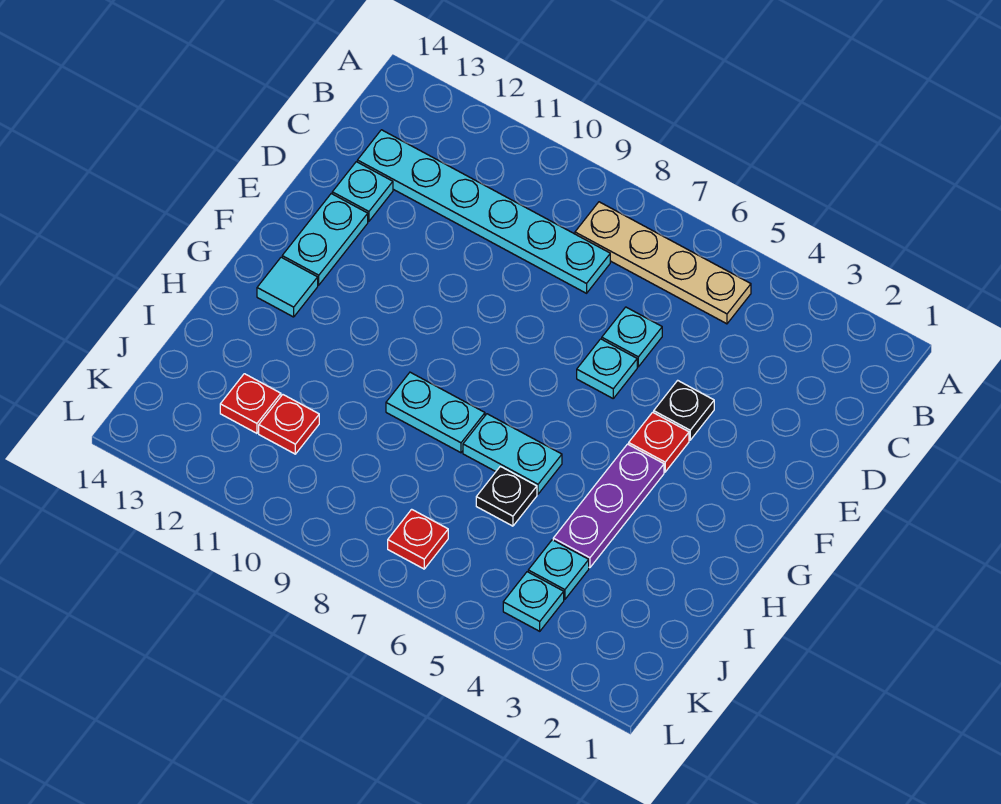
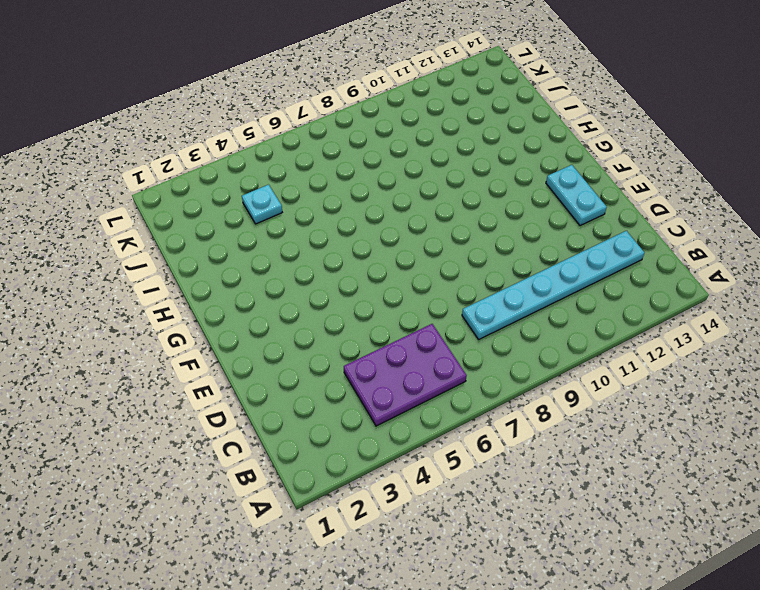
purple 2x3 plate [344,324,467,426] -> tan 1x4 plate [575,202,751,324]
none -> cyan 1x1 plate [602,307,662,367]
none -> cyan 1x1 plate [332,162,393,221]
none -> black 1x1 plate [654,380,714,440]

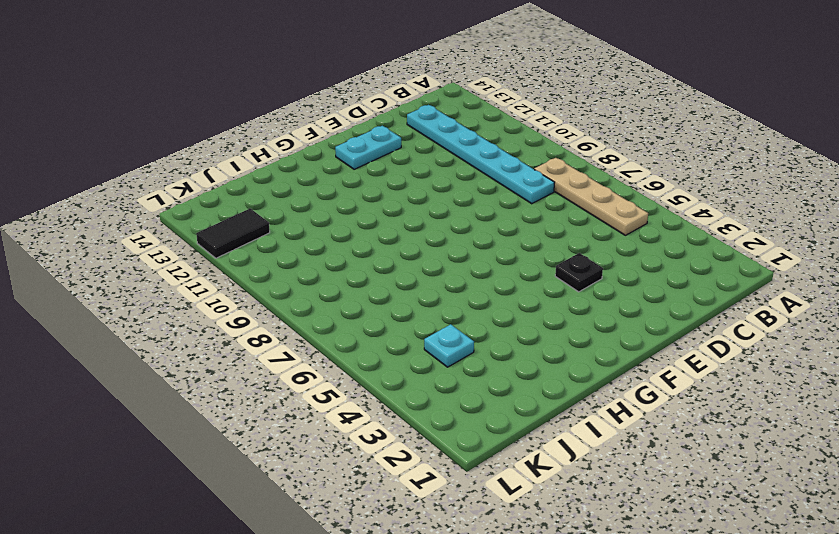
black 1x2 tile [196,208,270,258] -> none
none -> cyan 1x1 plate [602,307,662,367]
none -> cyan 1x1 plate [332,162,393,221]
none -> cyan 1x1 plate [577,339,637,398]

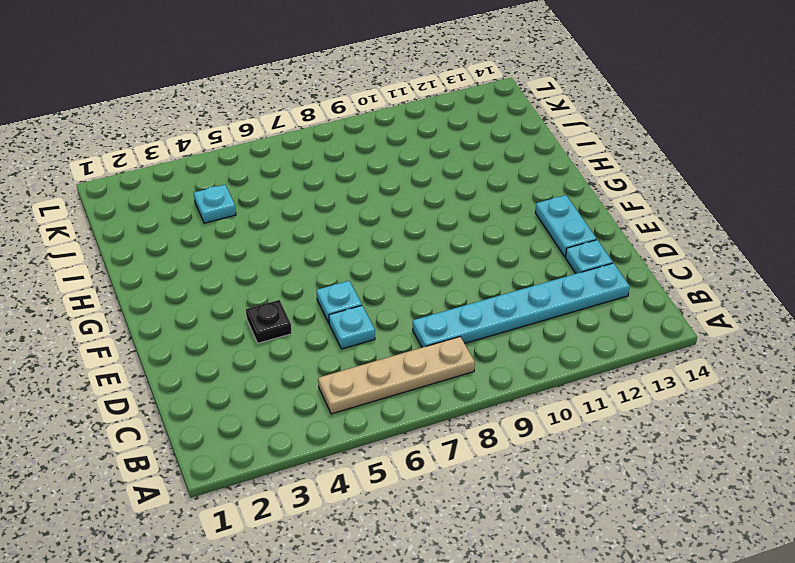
none -> red 1x1 plate [629,412,689,472]
none -> purple 1x3 plate [553,444,664,568]
none -> cyan 1x1 tile [257,257,318,317]

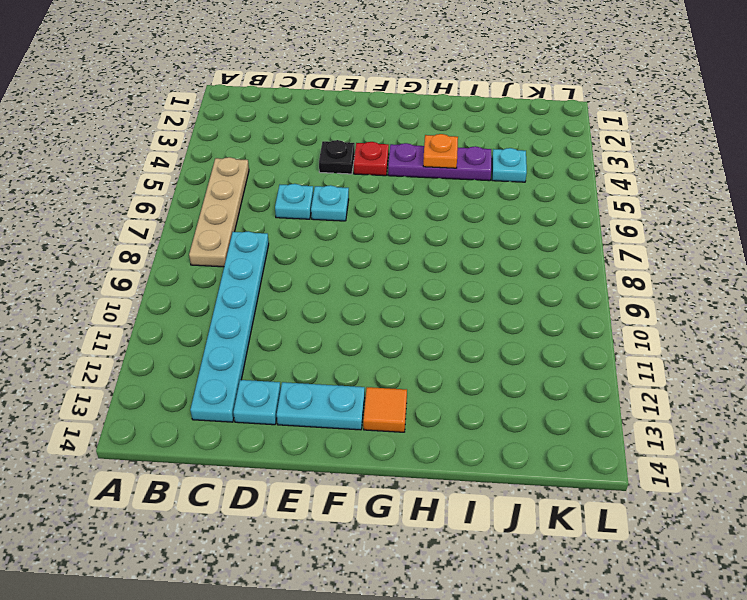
orange 1x1 tile [363,387,407,432] -> cyan 1x1 tile [257,257,318,317]
orange 1x1 plate [423,134,458,168] -> none
none -> cyan 1x2 plate [463,414,562,494]
none -> cyan 1x2 plate [386,372,485,453]
none -> black 1x1 plate [476,466,537,526]

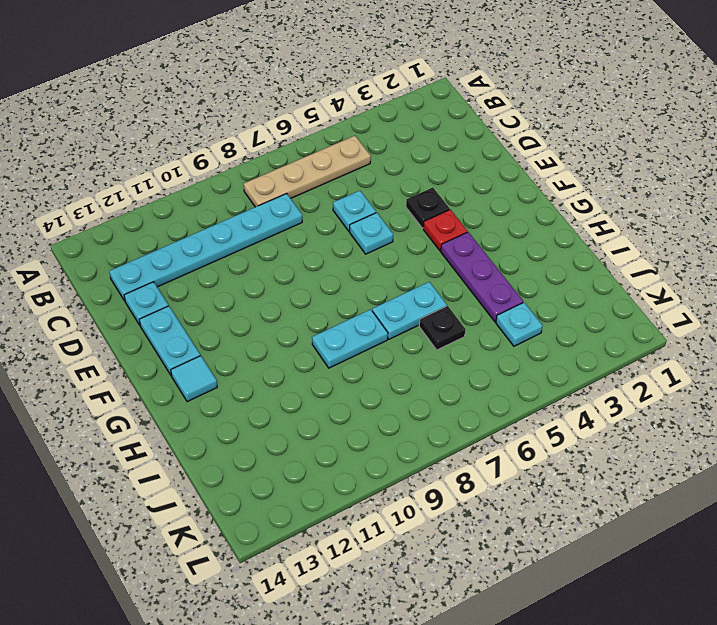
none -> red 1x1 plate [259,395,319,454]
none -> red 1x1 plate [220,374,281,433]
none -> cyan 1x1 plate [503,572,564,631]

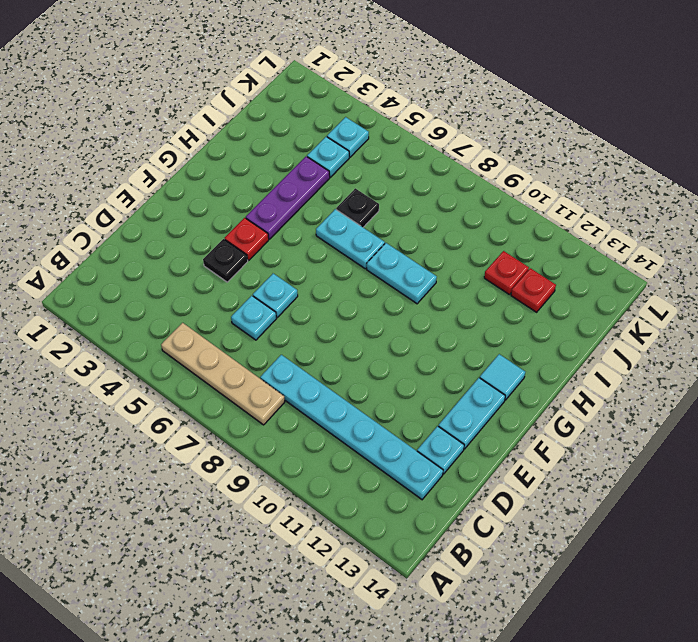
none -> red 1x1 plate [388,509,448,569]

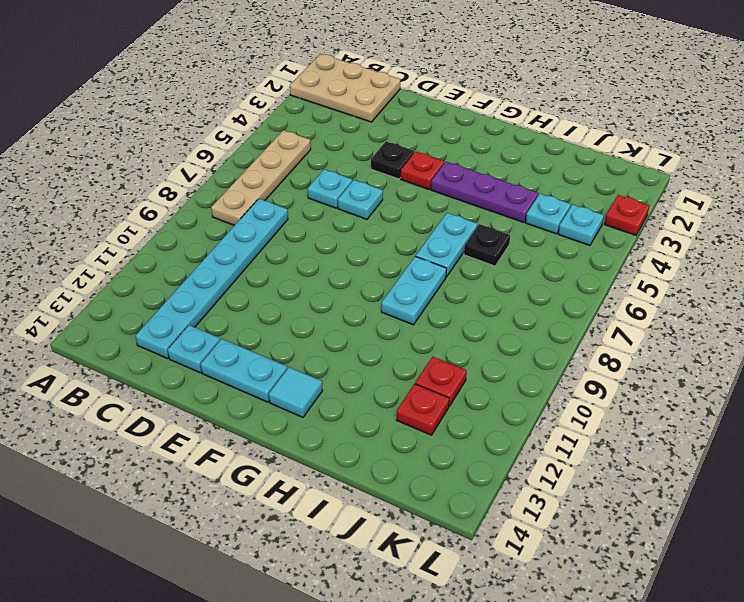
tan 2x3 plate [290,54,400,122] -> none
red 1x1 plate [604,195,650,235] -> red 1x1 plate moved to [388,509,448,569]

